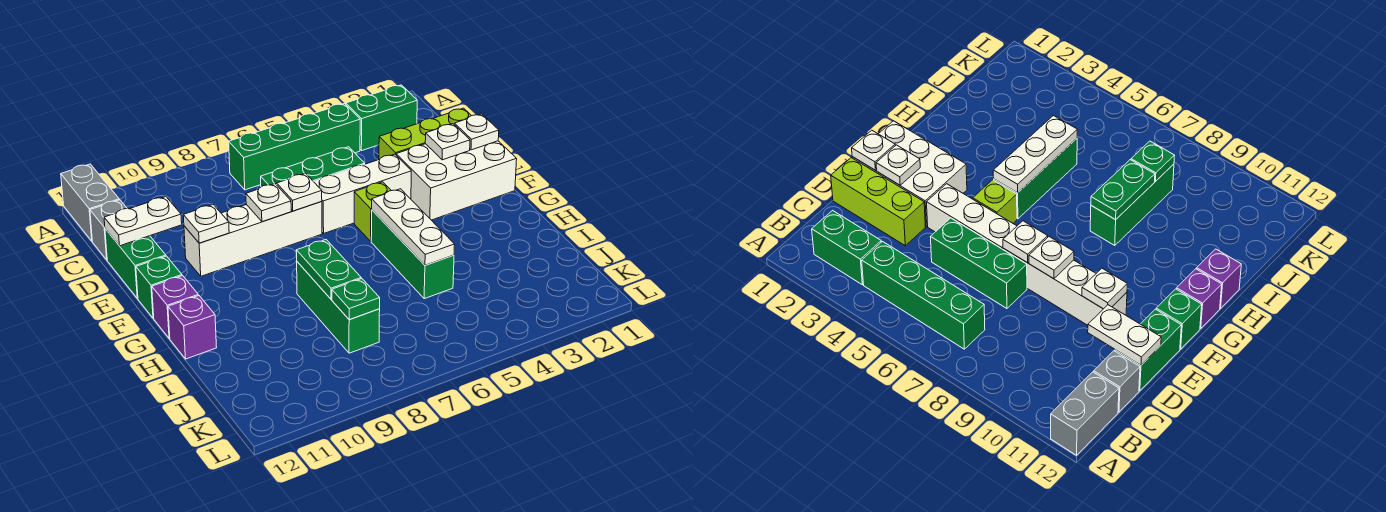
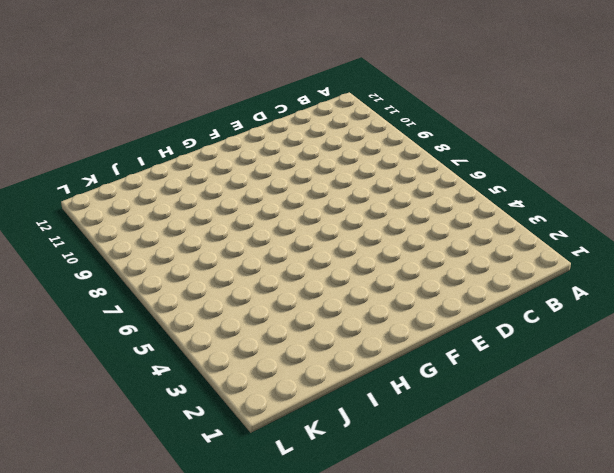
none -> grey 1x2 brick [61,164,119,241]
none -> green 1x2 brick [346,85,417,151]
none -> green 1x4 brick [229,104,360,190]

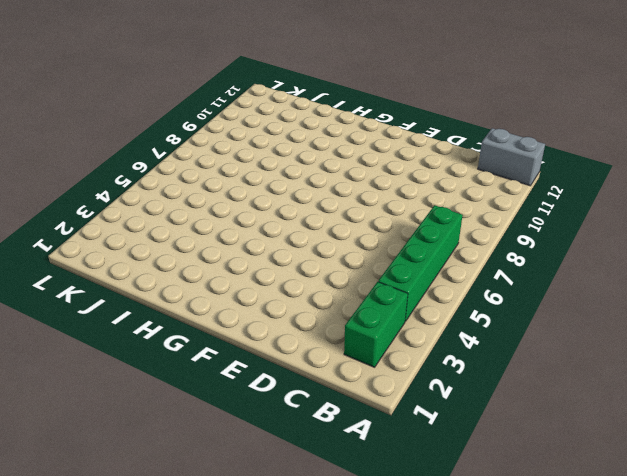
none -> grey 1x1 brick [90,200,127,260]
none -> lime 1x3 brick [379,108,471,159]
none -> green 1x3 brick [261,147,365,187]

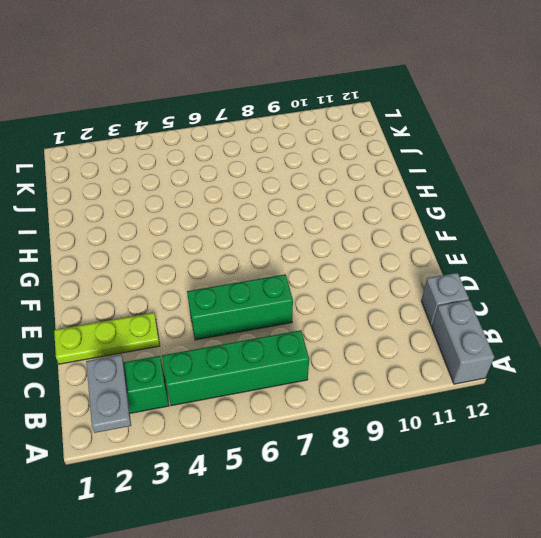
grey 1x2 plate [86,355,131,433] -> none
lime 1x3 plate [54,313,160,364] -> lime 1x3 brick [379,108,471,159]
none -> green 1x2 brick [105,229,166,298]
none -> white 2x3 brick [396,141,517,220]
none -> white 1x3 brick [314,154,411,233]

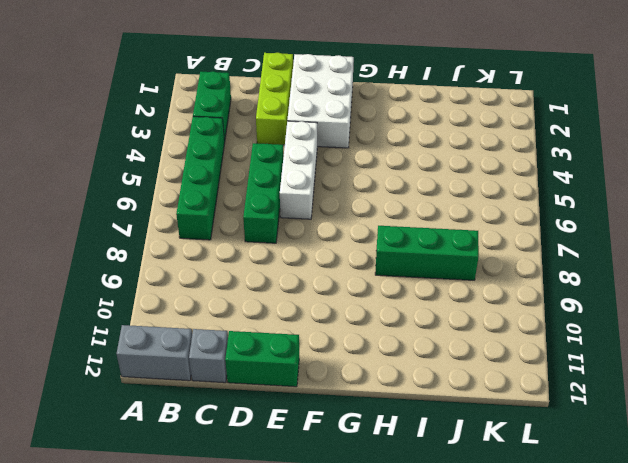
none -> white 1x4 brick [184,201,322,276]
none -> lime 1x1 brick [354,182,391,241]
none -> green 1x1 brick [136,256,182,318]

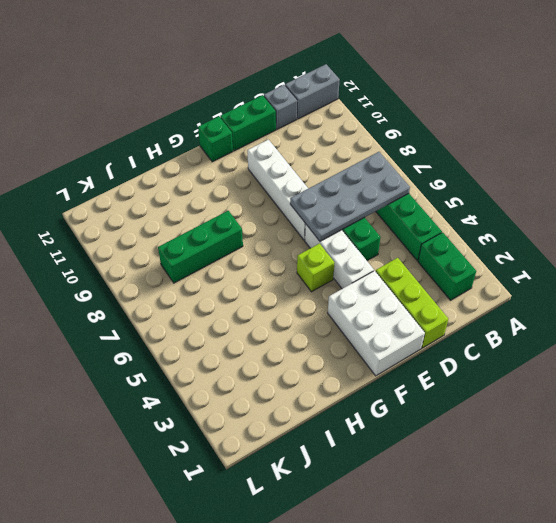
grey 2x4 plate [290,152,410,241] -> white 1x1 plate [277,173,322,211]
none -> green 1x3 brick [371,210,454,299]
none -> purple 1x1 brick [152,276,198,339]
none -> purple 1x1 brick [168,296,217,359]

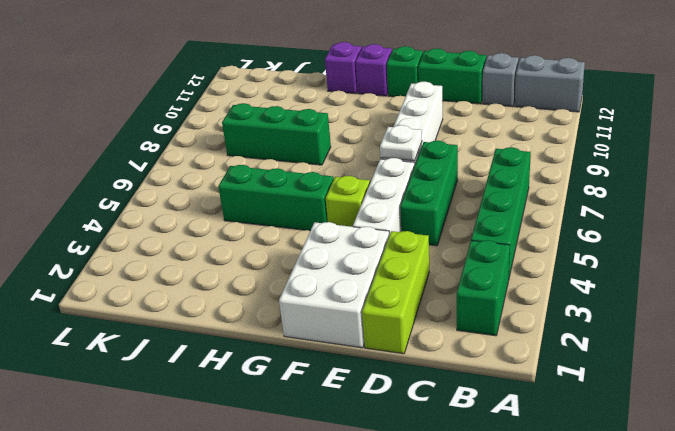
none -> white 1x2 plate [104,197,182,246]
none -> white 1x1 plate [454,114,499,150]
none -> white 1x1 plate [425,124,470,160]

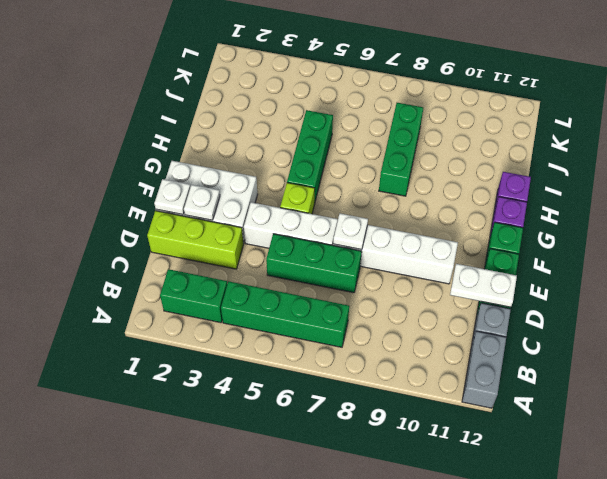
none -> white 1x1 plate [246,184,291,222]
none -> white 1x1 plate [183,205,229,243]
none -> white 1x3 plate [372,189,455,265]

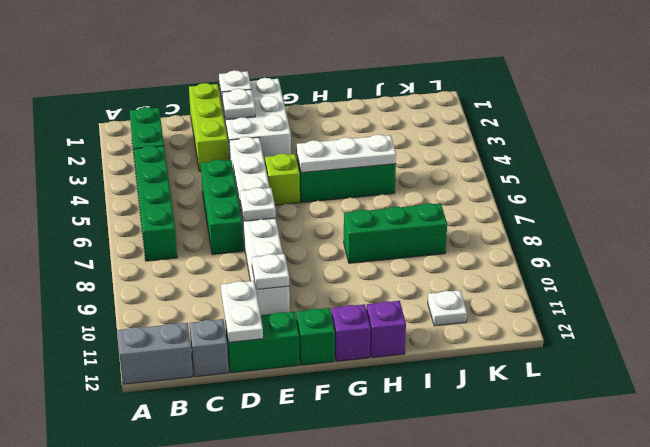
white 1x1 plate [428,290,467,326] -> white 1x1 plate moved to [246,184,291,222]
none -> green 1x2 plate [296,240,361,299]
none -> green 1x1 plate [332,279,380,319]

